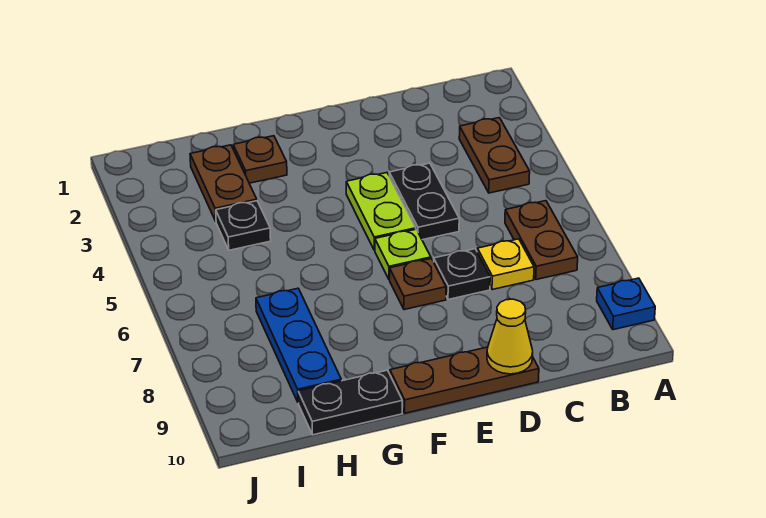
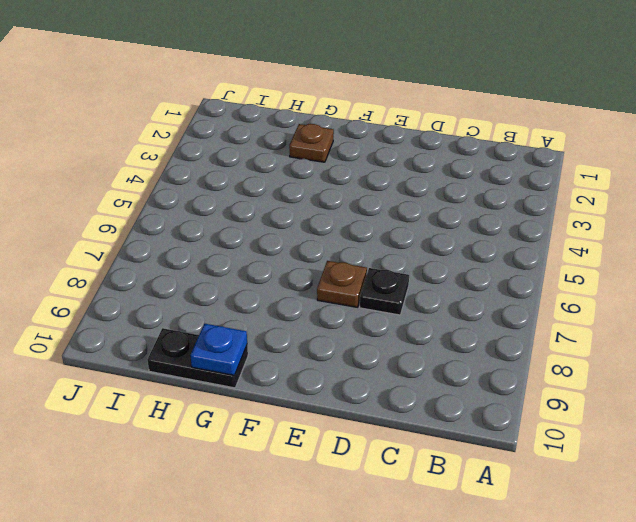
blue 1x1 plate [190,324,247,376] -> blue 1x1 plate moved to [597,278,655,330]
none -> brown 1x2 plate [459,118,530,193]
none -> brown 1x2 plate [505,201,578,280]
none -> yellow 1x1 plate [477,239,534,290]

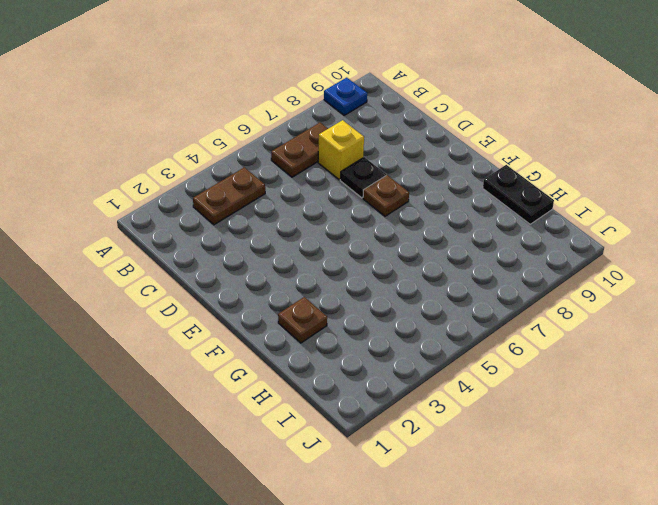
yellow 1x1 brick [318,120,364,180] -> yellow 1x1 plate [477,239,534,290]
none -> black 1x2 plate [389,163,459,240]
none -> brown 1x3 plate [390,347,539,413]
none -> lime 1x2 plate [346,173,416,250]

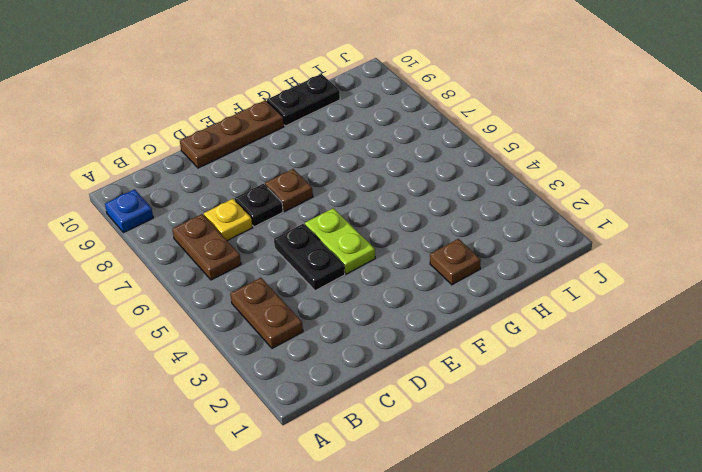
none -> lime 1x1 plate [375,229,431,280]
none -> brown 1x2 plate [190,145,257,221]
none -> black 1x1 plate [216,201,271,250]

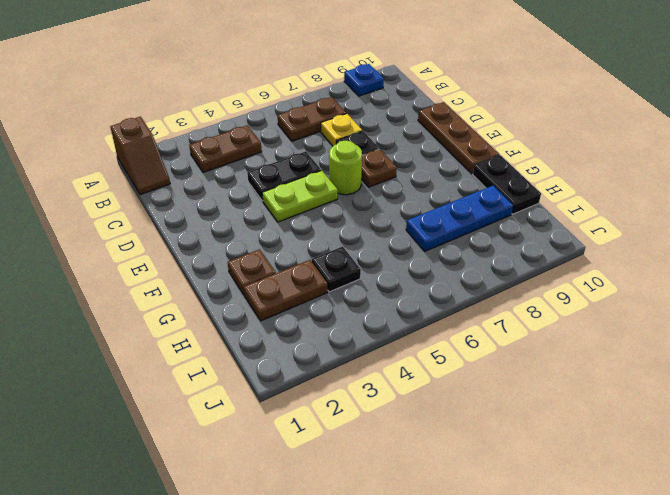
brown 1x2 slope [110,117,170,195] -> none
lime 1x1 round brick [329,141,362,195] -> lime 1x1 plate [375,229,431,280]
none -> yellow 1x1 cone [487,299,533,374]

